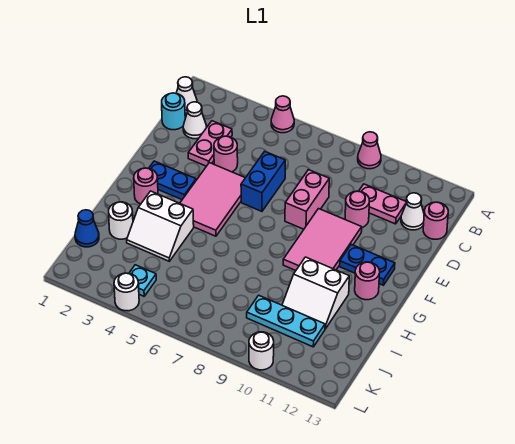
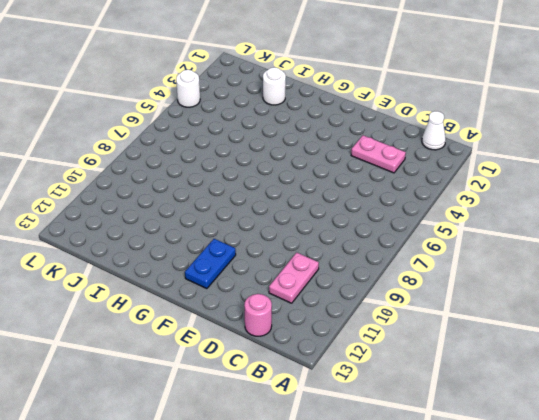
none -> pink 1x1 cone [271,96,294,133]
none -> pink 1x1 cone [358,132,381,169]
none -> cyan 1x1 round brick [162,93,185,130]

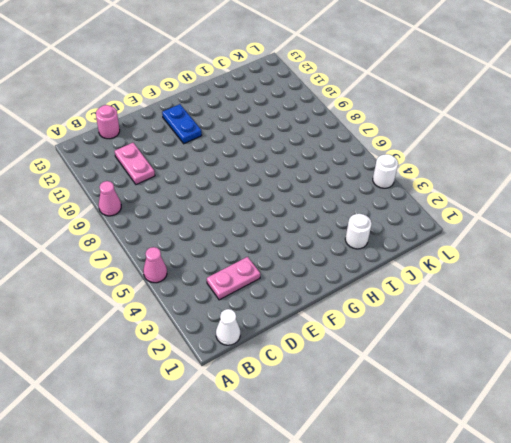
none -> cyan 1x1 round brick [162,93,185,130]
none -> white 1x1 cone [183,102,207,139]
none -> white 1x1 cone [401,193,424,230]

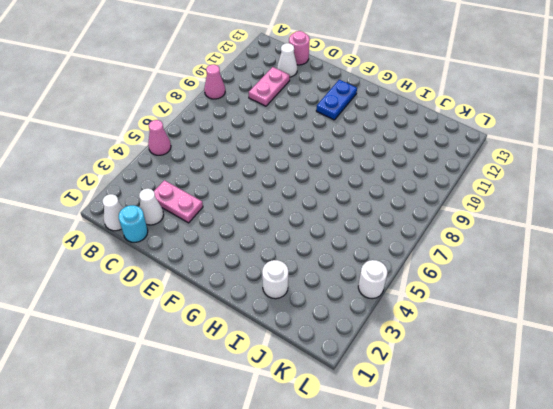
none -> pink 1x1 round brick [214,136,238,172]
none -> blue 1x2 brick [241,151,285,211]
none -> pink 1x2 brick [285,170,329,229]

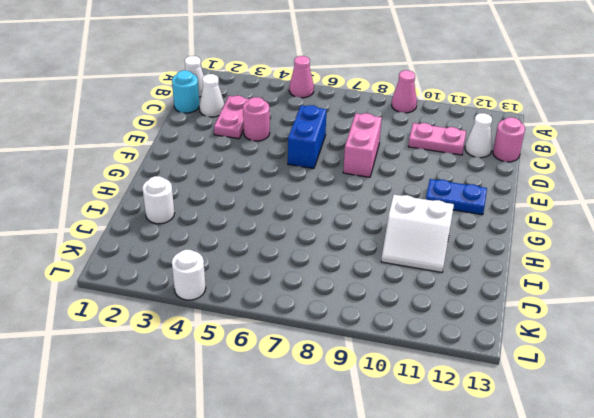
none -> pink 1x1 round brick [345,191,369,228]
none -> pink 2x3 tile [180,163,245,236]
none -> pink 2x3 tile [283,209,362,271]

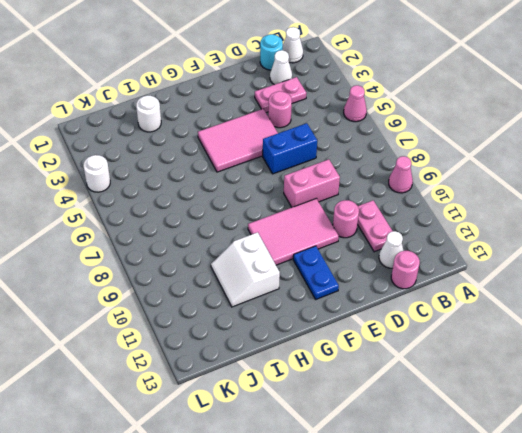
none -> blue 1x2 plate [149,161,196,200]
none -> pink 1x1 round brick [134,168,158,204]
none -> pink 1x1 round brick [355,262,380,300]

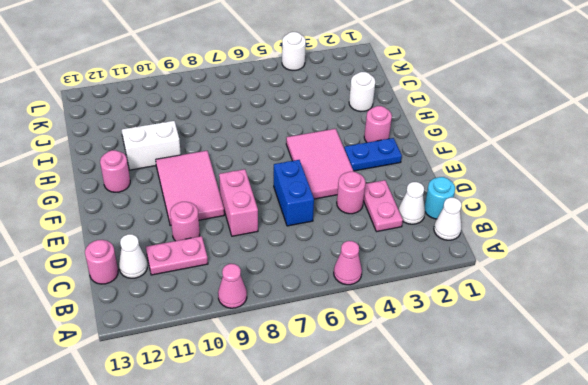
none -> blue 1x2 plate [340,244,395,285]
none -> white 2x2 slope [127,191,194,261]
none -> blue 1x1 cone [75,210,99,247]

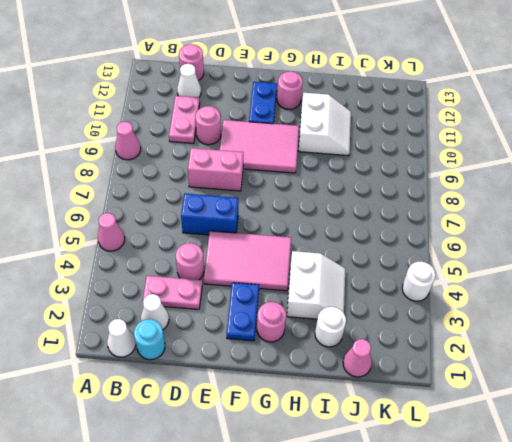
pink 1x1 cone [343,339,372,377] -> blue 1x1 cone [75,210,99,247]
none -> cyan 1x3 plate [247,295,325,347]
none -> cyan 1x1 plate [130,265,156,296]
none -> white 1x1 round brick [249,332,274,370]

